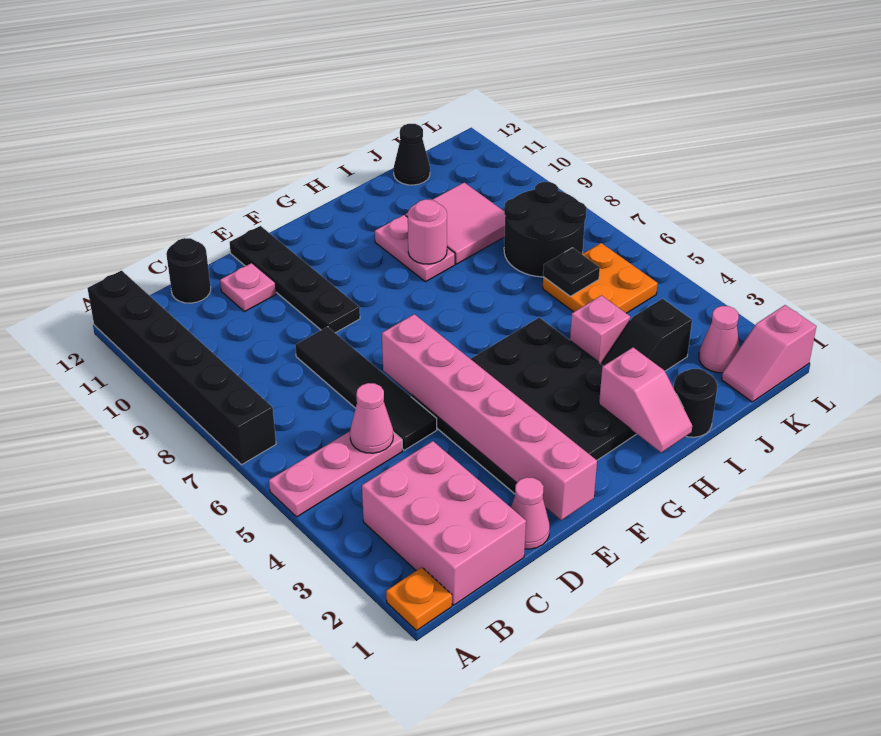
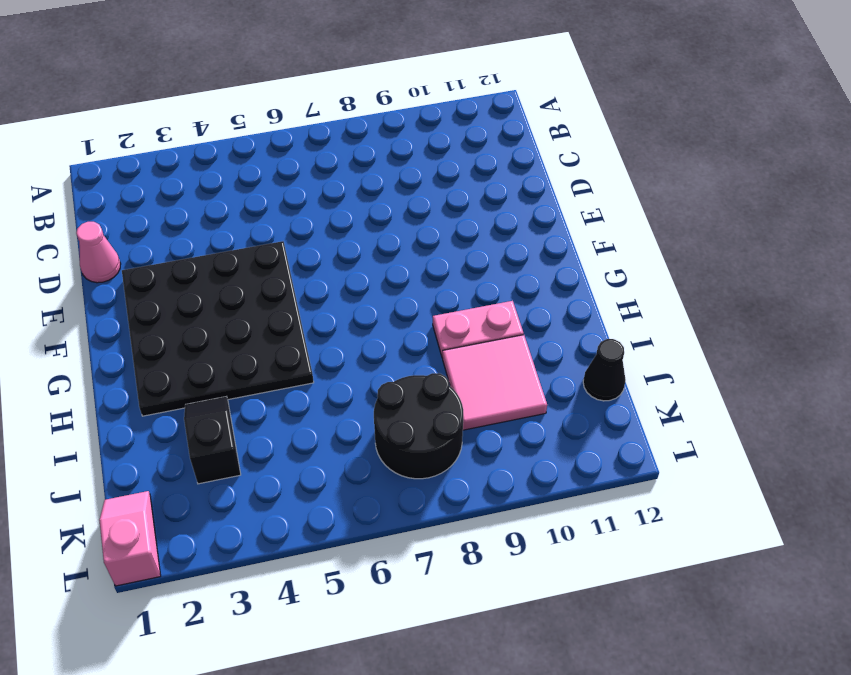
none -> orange 1x1 plate [386,567,452,631]
none -> pink 1x3 plate [269,431,402,517]
none -> black 1x6 brick [87,271,276,465]

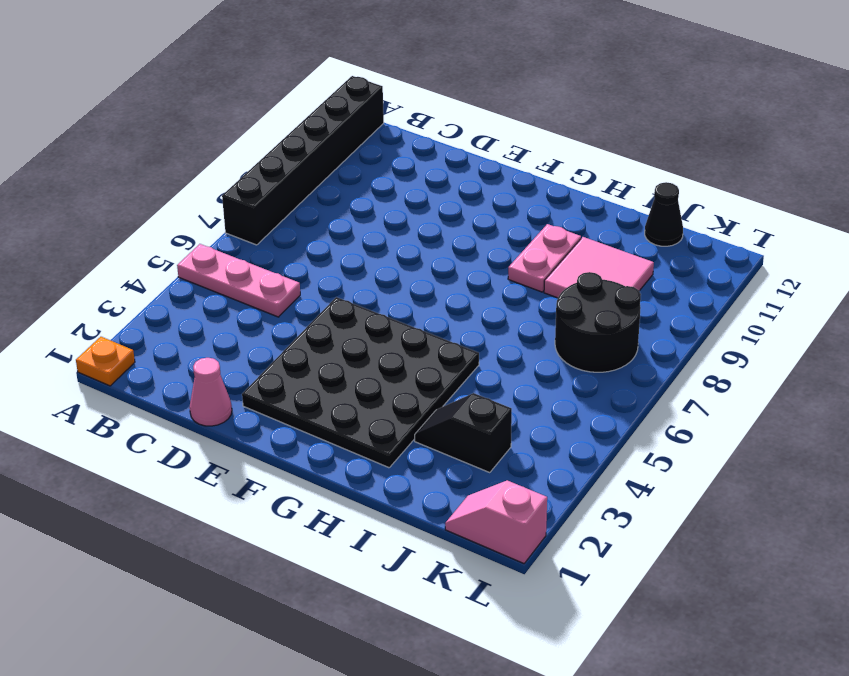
none -> pink 2x3 brick [362,441,526,605]
none -> black 1x1 round brick [166,238,211,303]
none -> black 1x4 tile [295,327,437,450]

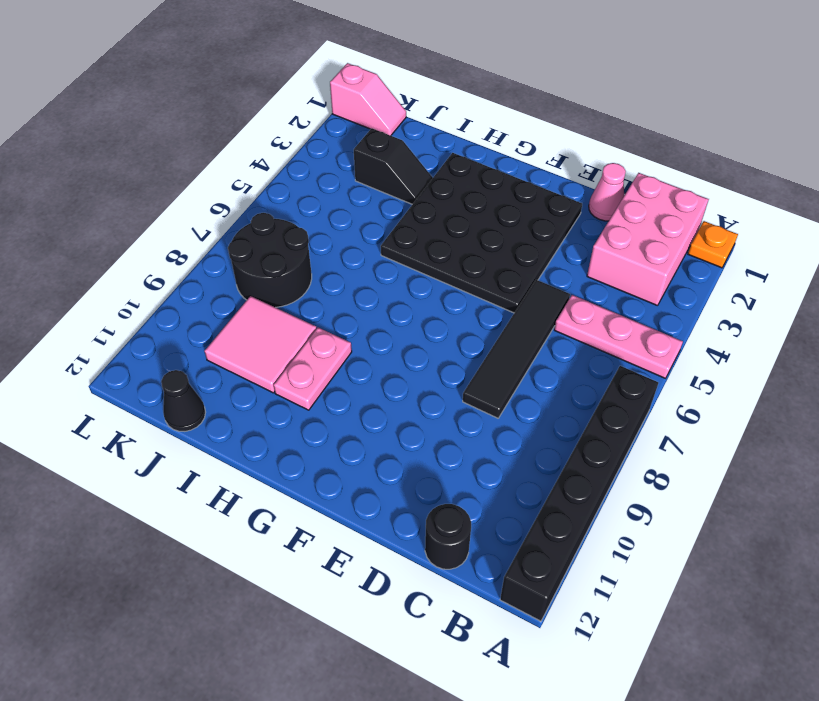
none -> pink 1x1 plate [220,263,276,312]
none -> black 1x4 plate [229,226,360,333]
none -> black 1x1 round brick [674,369,717,437]

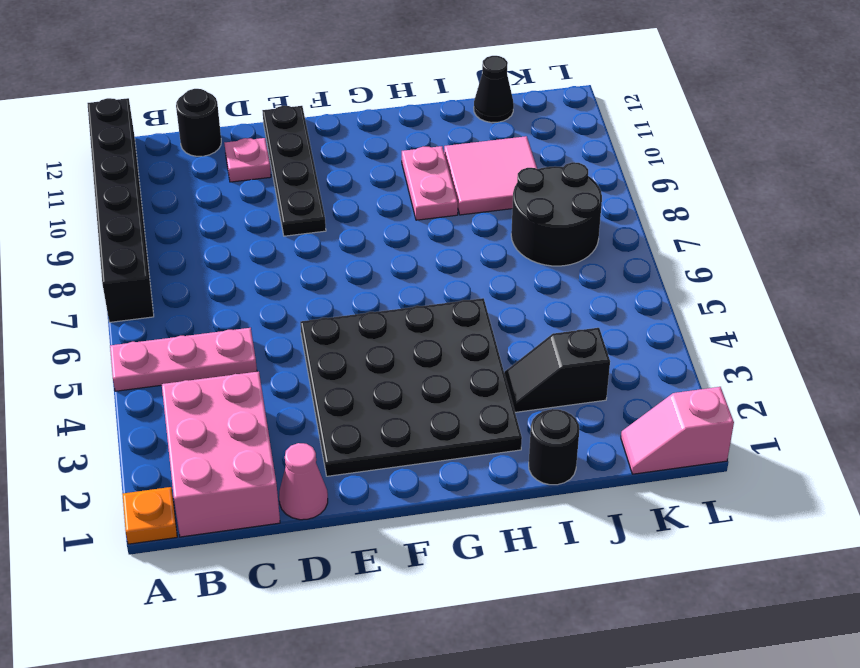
none -> black 1x4 tile [295,327,437,450]
none -> pink 1x1 brick [570,295,630,364]
none -> orange 2x2 plate [543,243,658,313]

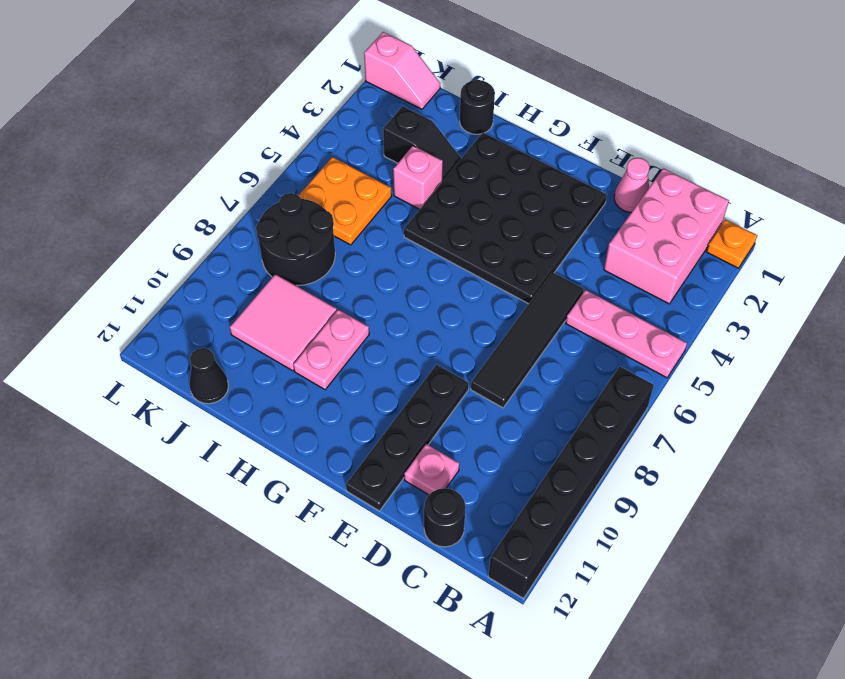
none -> pink 1x1 cone [699,306,740,373]
none -> pink 1x1 cone [350,383,393,453]
none -> pink 1x6 brick [382,314,597,520]

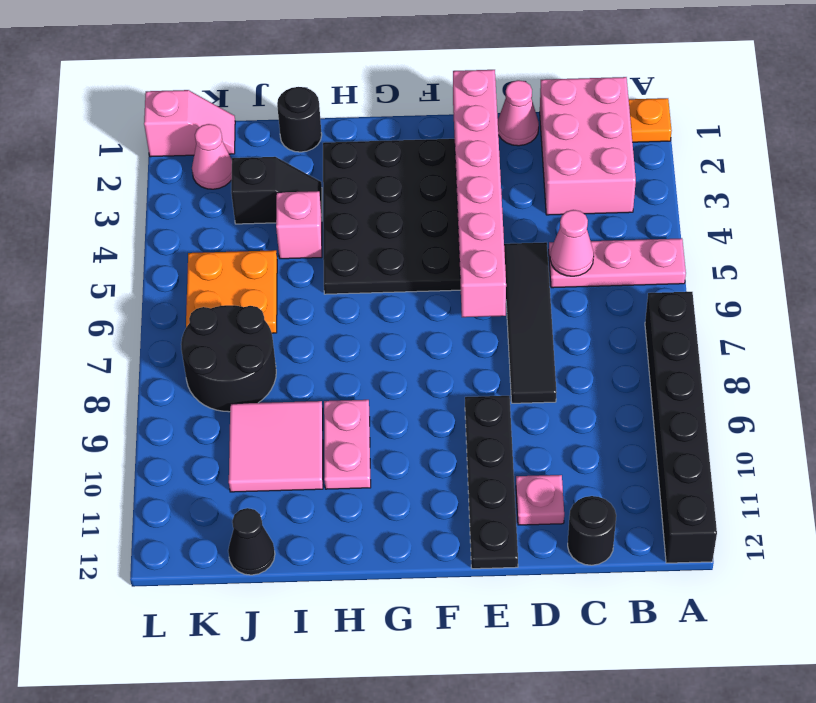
none -> pink 1x2 slope [599,348,692,453]
none -> pink 1x1 round brick [408,199,447,264]
none -> black 1x1 plate [543,248,600,296]

